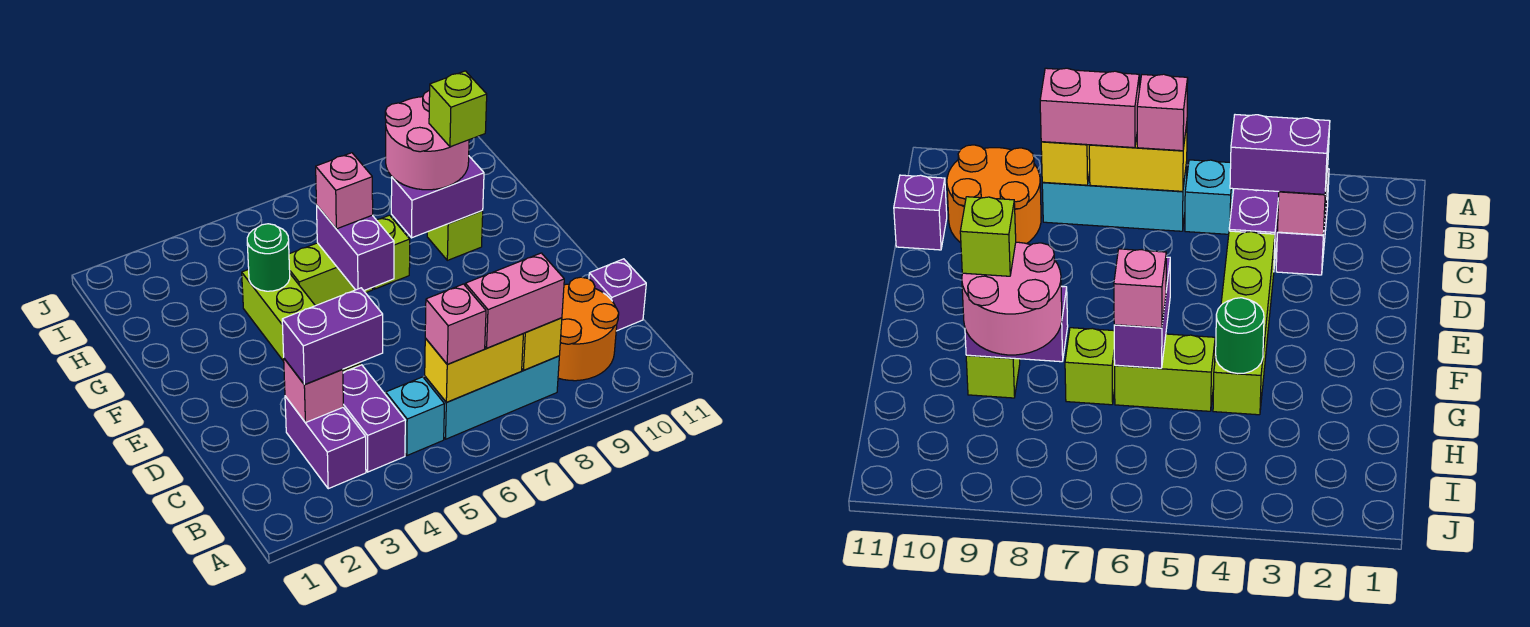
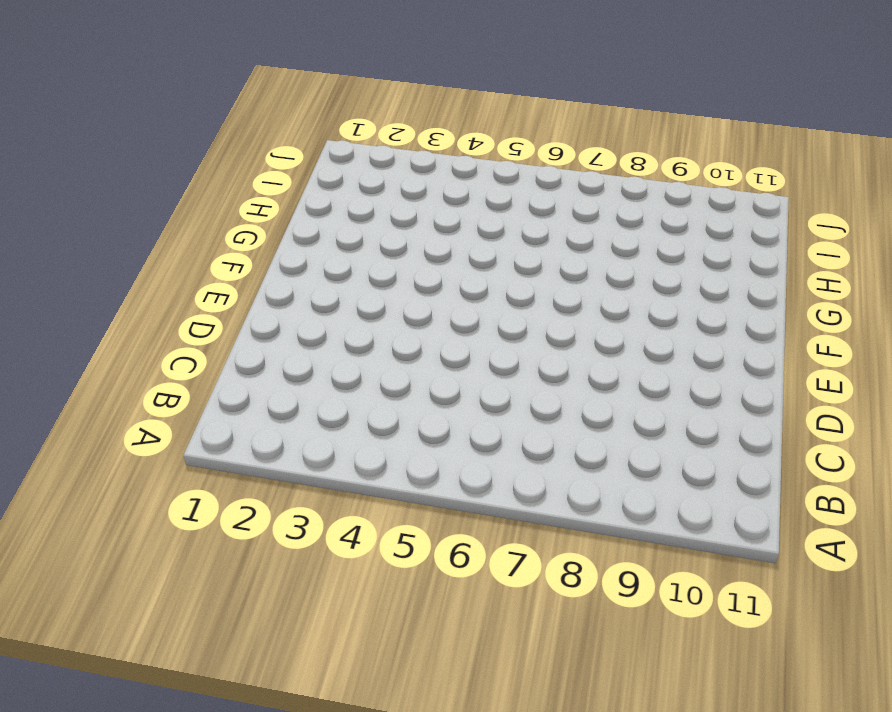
none -> purple 1x2 brick [285,396,366,489]
none -> purple 1x2 brick [343,365,405,472]
none -> cyan 1x1 brick [386,377,444,455]

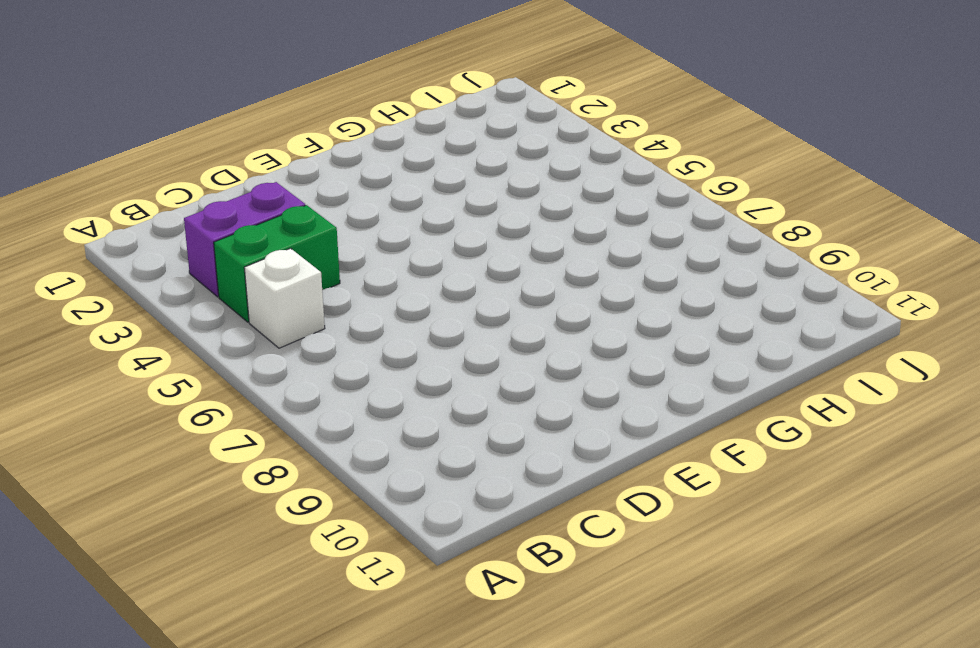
green 1x2 brick [214,205,340,322] -> purple 1x2 brick [343,365,405,472]
white 1x1 brick [244,248,325,348] -> cyan 1x1 brick [386,377,444,455]
none -> cyan 1x3 brick [425,356,559,439]
none -> orange 2x2 round brick [558,277,619,381]
none -> purple 1x1 brick [589,259,646,331]

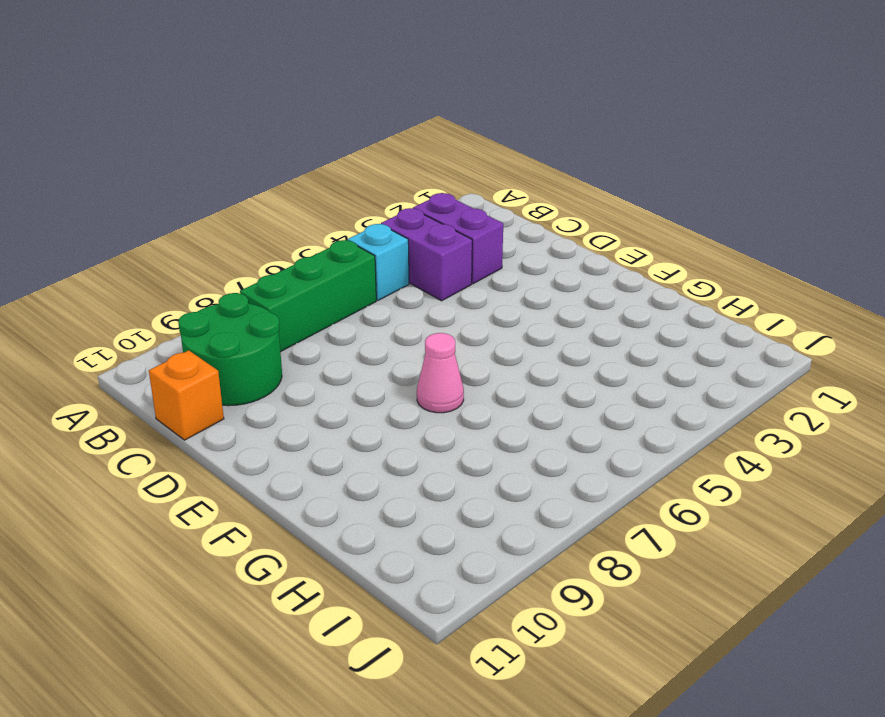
green 1x3 brick [240,240,376,352] -> cyan 1x3 brick [425,356,559,439]
green 2x2 round brick [178,293,282,406] -> orange 2x2 round brick [558,277,619,381]
orange 1x1 brick [149,350,224,440] -> purple 1x1 brick [589,259,646,331]
pink 1x1 cone [417,333,464,413] -> none
none -> lime 1x4 brick [242,269,361,372]
none -> lime 1x2 brick [289,243,373,306]
none -> lime 1x1 brick [373,215,410,289]

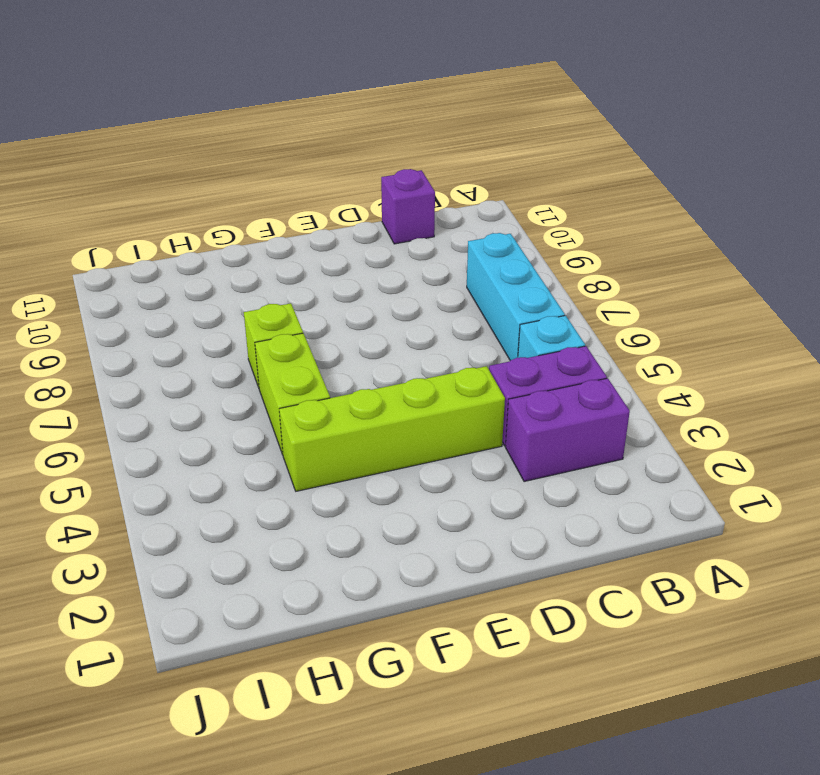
none -> orange 2x2 round brick [558,277,619,381]
none -> lime 1x1 brick [427,210,483,260]
none -> yellow 1x2 brick [425,334,523,402]

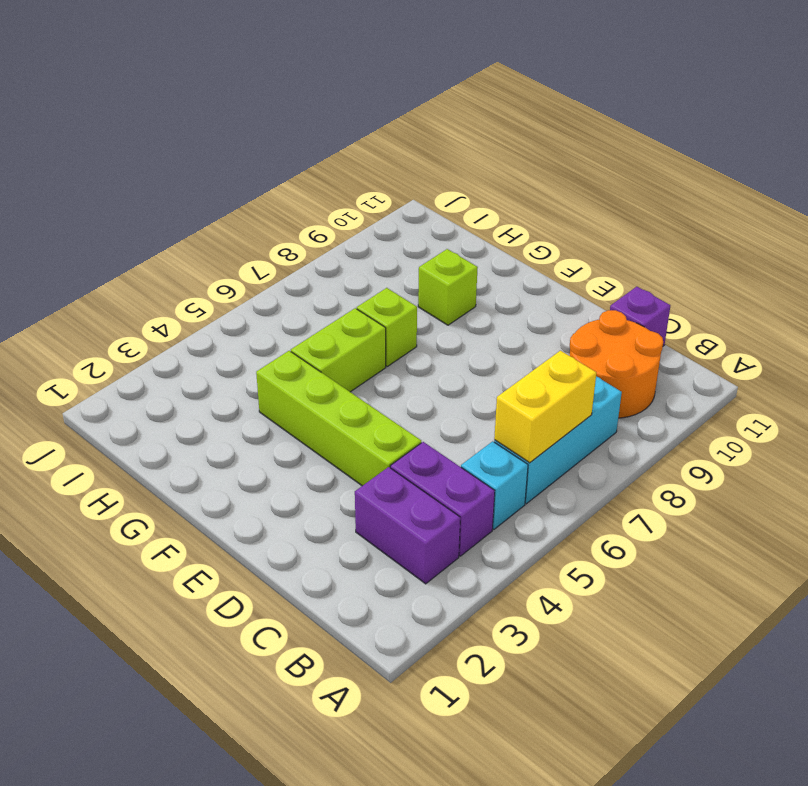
none -> yellow 1x1 brick [522,318,562,370]
none -> pink 1x1 brick [284,359,343,423]
none -> purple 1x2 brick [317,206,394,291]

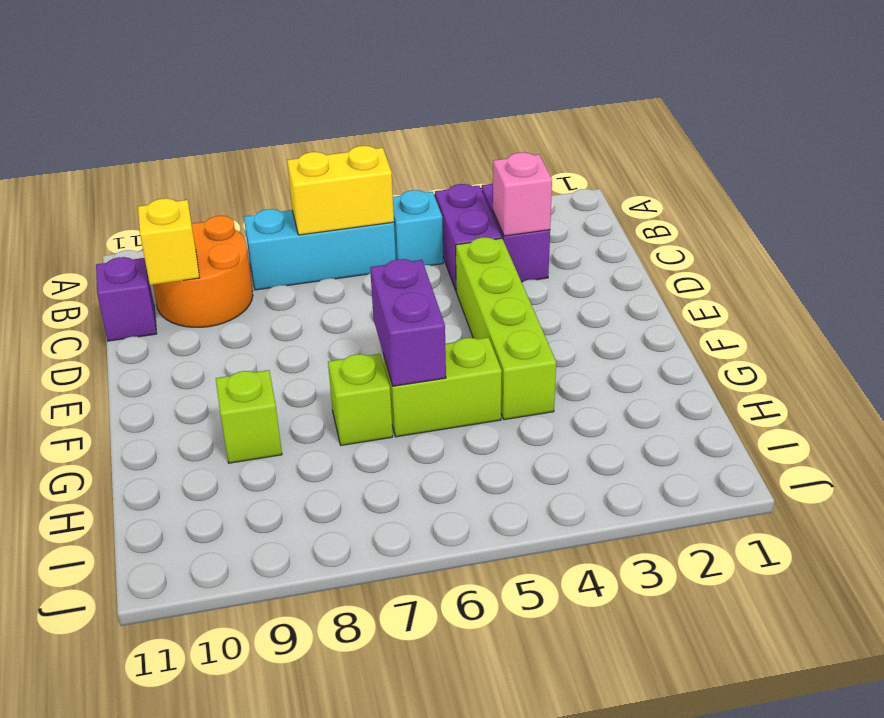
yellow 1x1 brick [138,198,199,285] -> yellow 1x1 brick moved to [522,318,562,370]
none -> green 1x1 round brick [247,224,290,291]
none -> purple 1x2 brick [391,157,484,238]
none -> pink 1x1 brick [425,284,486,364]

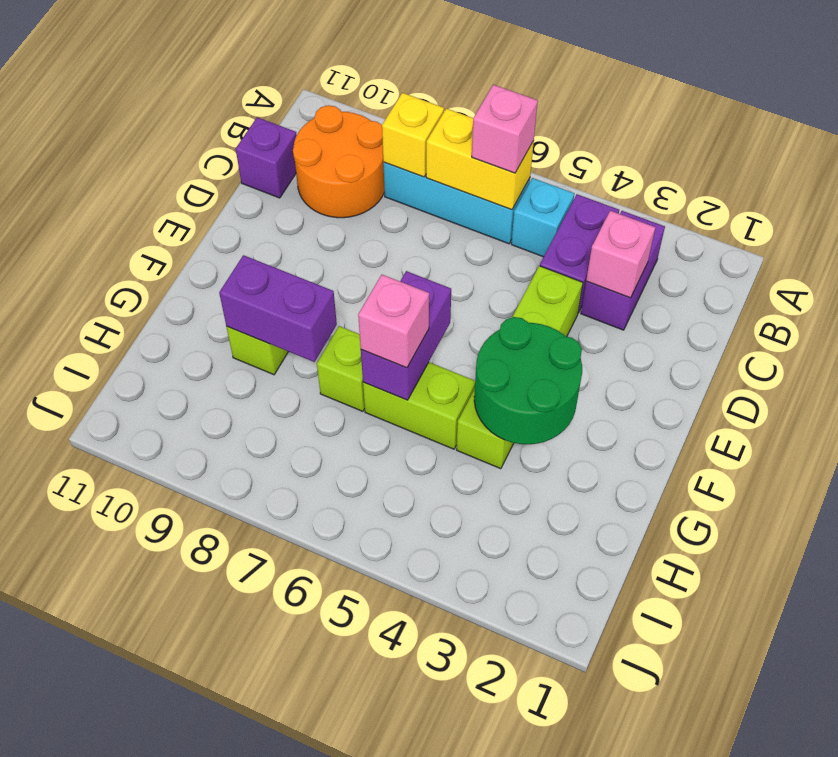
green 2x2 round brick [474,317,582,444] -> green 1x1 round brick [247,224,290,291]
none -> pink 1x2 brick [465,253,564,348]
none -> purple 1x2 brick [282,288,383,385]
none -> pink 2x2 round brick [385,90,469,190]

